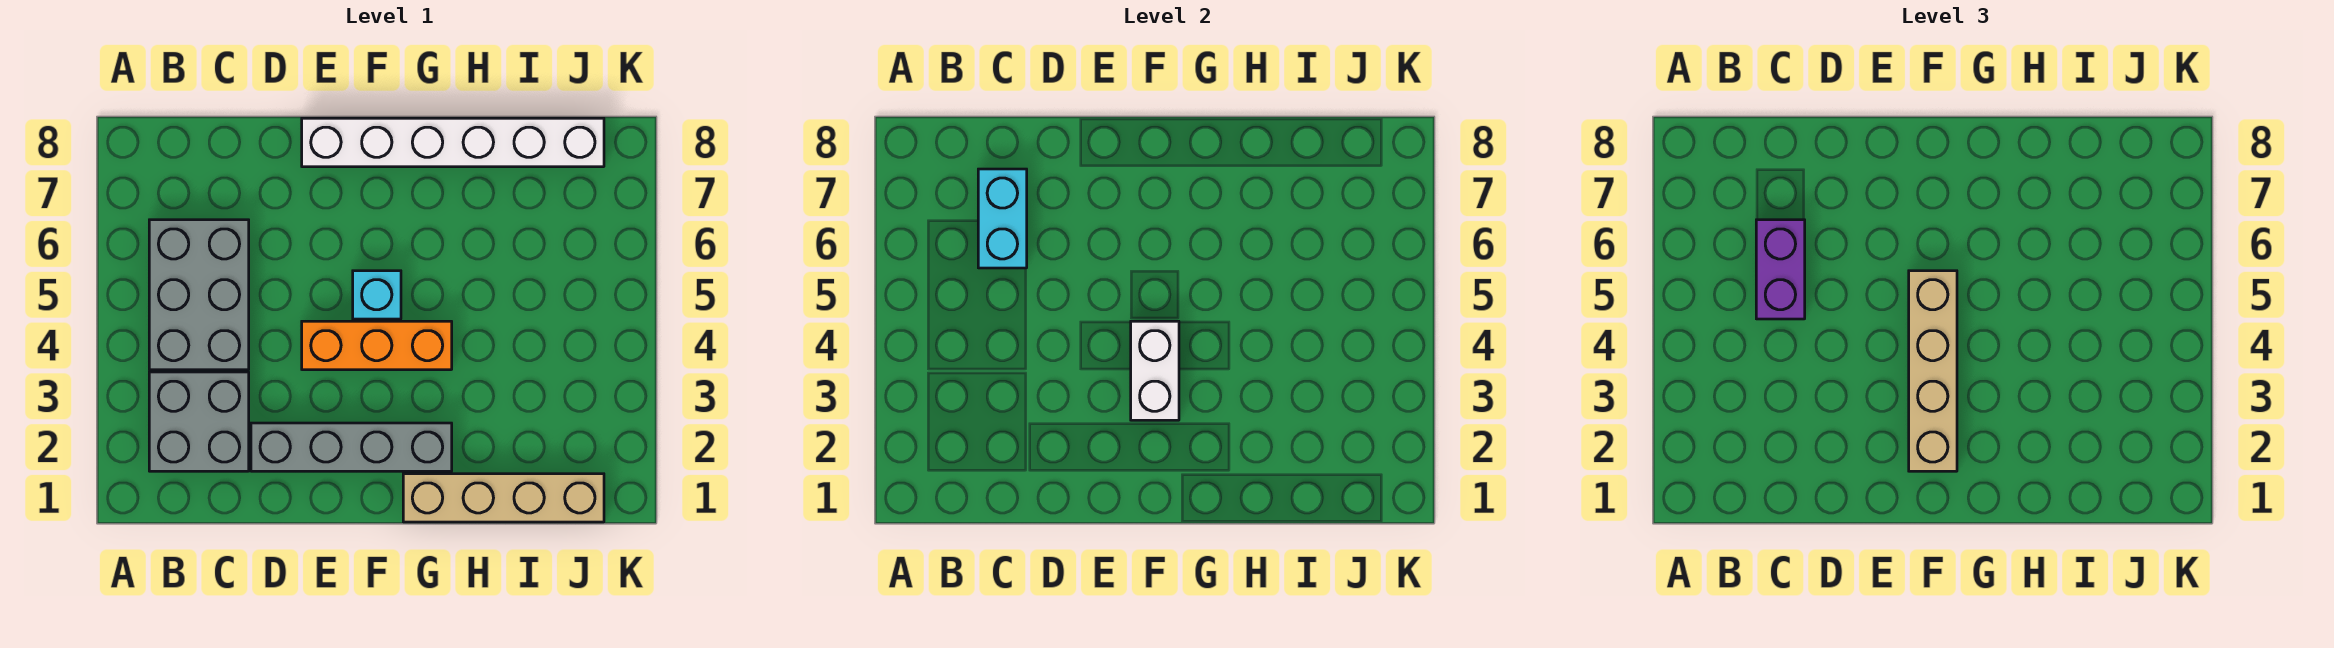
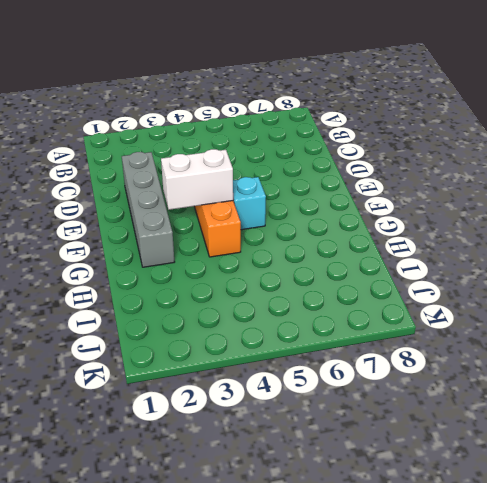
none -> grey 2x2 brick [149,372,249,471]
none -> grey 2x3 brick [149,220,249,370]

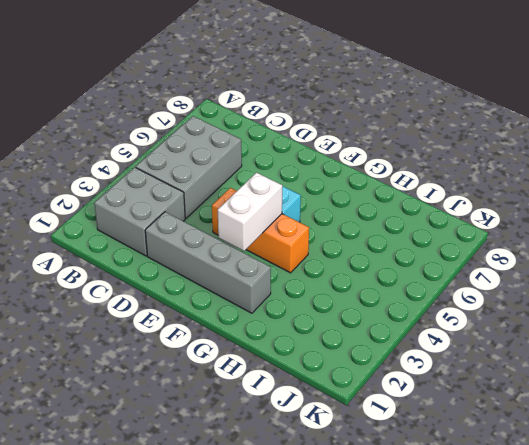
none -> white 1x6 brick [302,118,604,167]
none -> tan 1x4 brick [403,474,604,522]

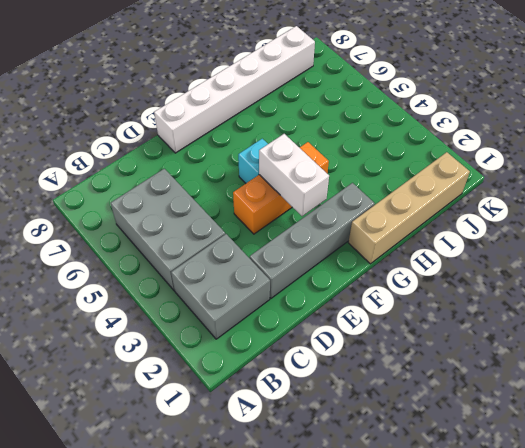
none -> cyan 1x2 brick [978,169,1027,268]
none -> purple 1x2 brick [1756,220,1805,319]

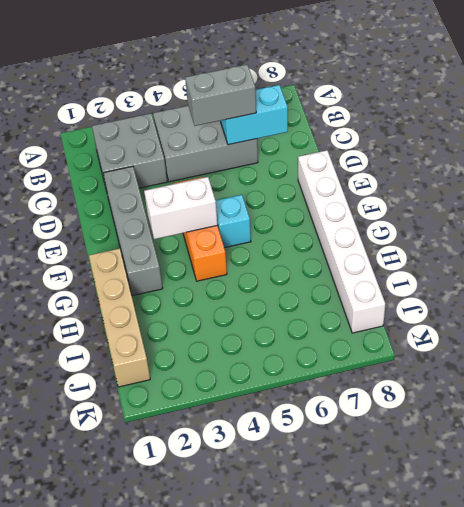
grey 1x2 brick [185,65,256,126] -> purple 1x2 brick [1756,220,1805,319]
none -> tan 1x4 brick [1909,271,1957,471]

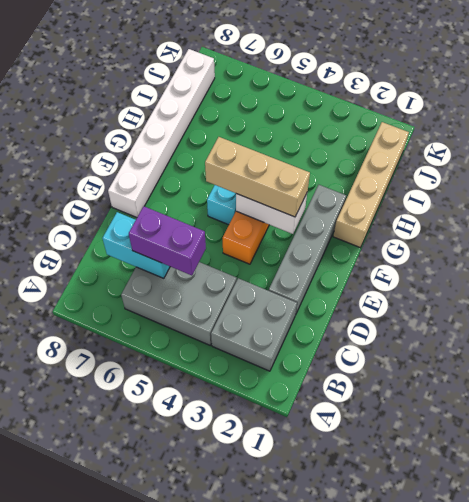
tan 1x3 brick [205,137,310,217] -> tan 1x4 brick [1909,271,1957,471]

